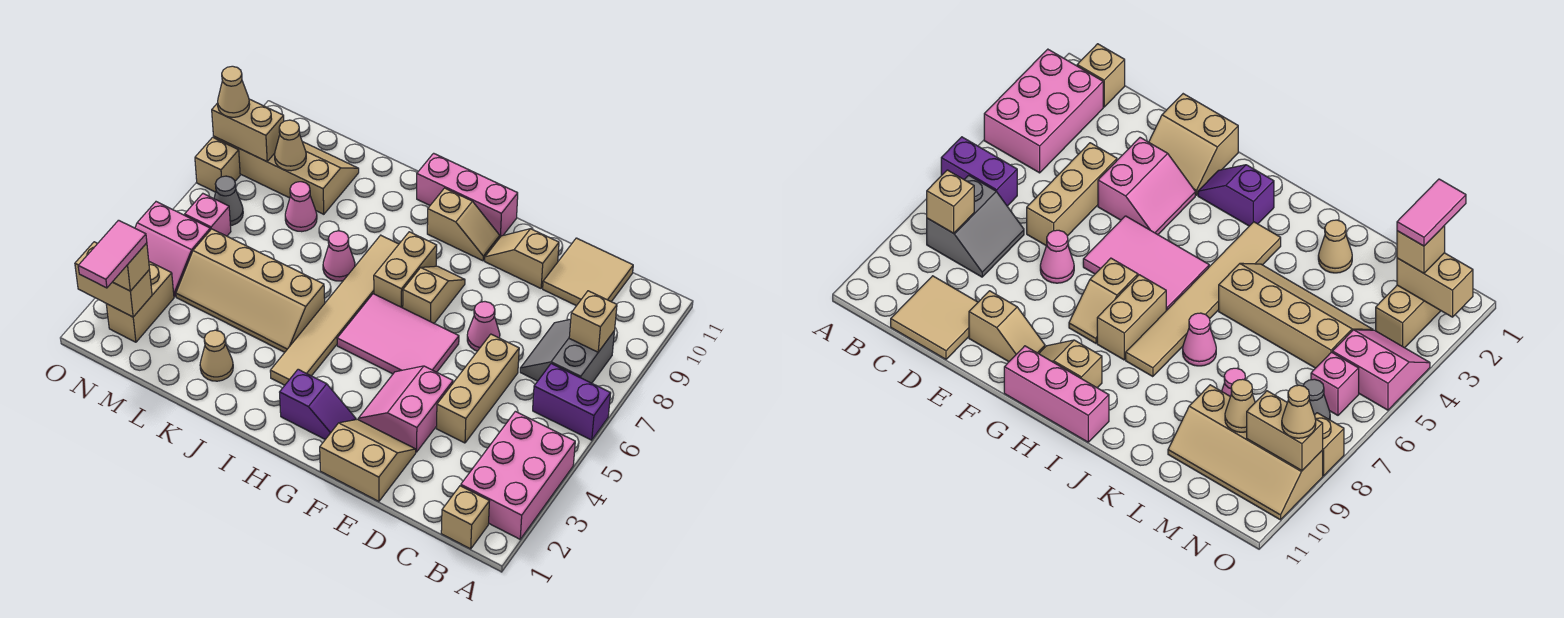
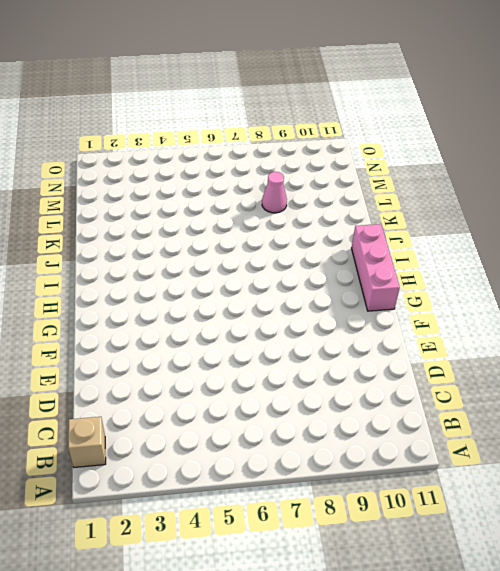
none -> pink 2x3 brick [461,411,575,539]
none -> purple 1x2 brick [533,364,611,440]
none -> grey 2x2 slope [520,319,614,383]
none -> tan 2x2 tile [543,238,633,306]

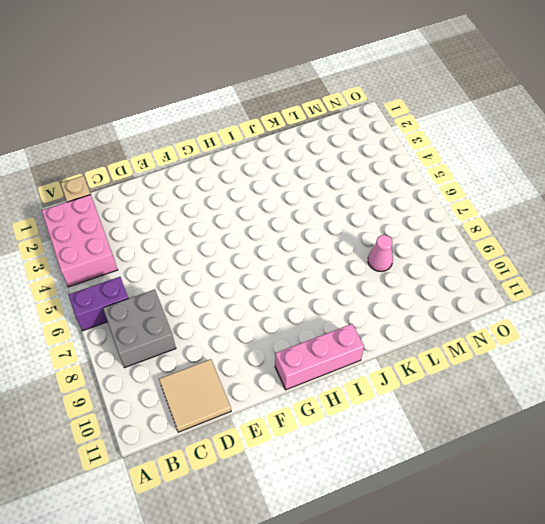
grey 2x2 brick [103,290,176,368] -> grey 2x2 slope [520,319,614,383]
none -> tan 1x3 brick [436,334,519,443]
none -> tan 2x2 slope [320,419,416,501]
none -> pink 2x2 slope [358,366,453,452]
none -> pink 1x1 cone [467,302,500,351]

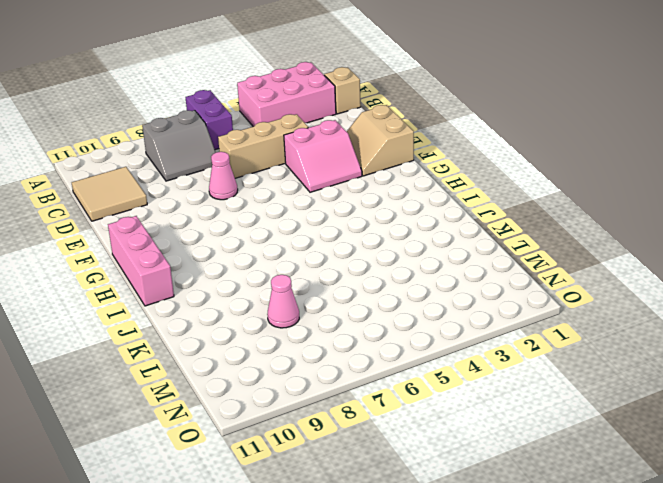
none -> tan 1x2 slope [485,229,559,288]
none -> pink 2x3 tile [337,294,459,374]
none -> purple 1x2 slope [280,369,356,439]
none -> tan 1x2 slope [403,266,465,323]

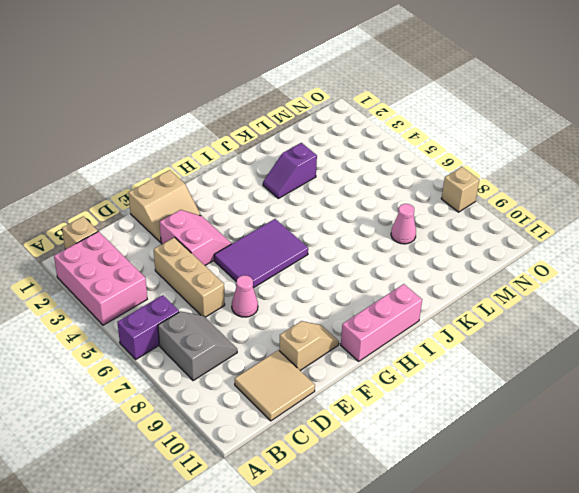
purple 2x3 tile [214,219,308,288] -> pink 2x3 tile [337,294,459,374]
purple 1x2 slope [263,143,317,198] -> purple 1x2 slope moved to [280,369,356,439]
none -> tan 1x2 slope [403,266,465,323]
none -> tan 1x2 slope [427,188,500,261]
none -> tan 1x2 brick [374,232,437,308]
none -> tan 1x6 tile [270,235,399,385]

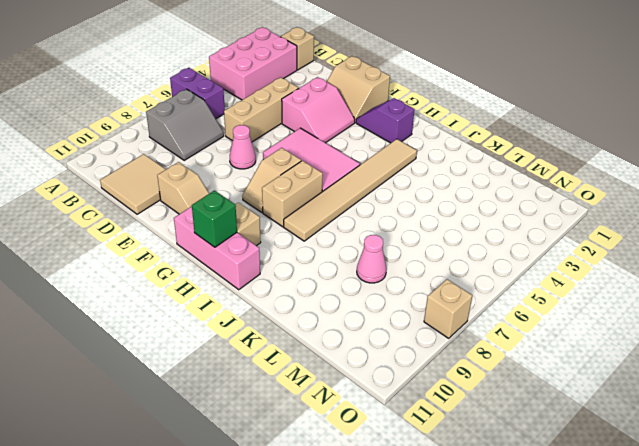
green 1x1 brick [192,191,237,247] -> none
none -> tan 2x4 slope [176,229,325,352]
none -> pink 1x1 cone [323,231,355,281]
none -> tan 1x1 cone [200,330,233,381]
none -> tan 2x4 slope [214,137,359,214]

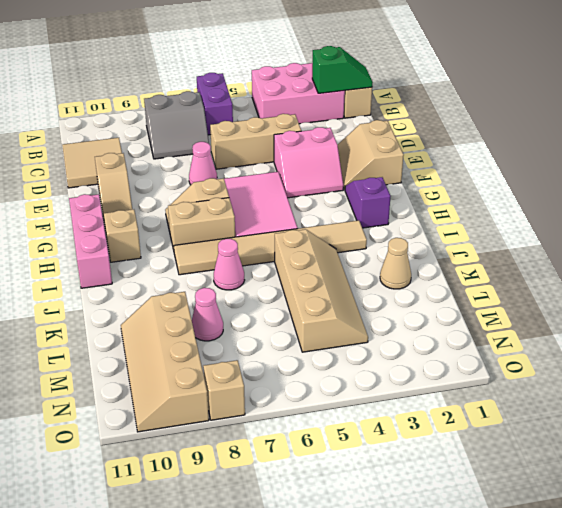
green 1x2 slope [312,46,373,93] -> none
none -> tan 1x2 brick [106,262,174,342]
none -> pink 2x2 slope [135,202,210,297]
none -> pink 1x1 brick [185,194,231,236]
none -> grey 1x1 cone [214,176,243,226]

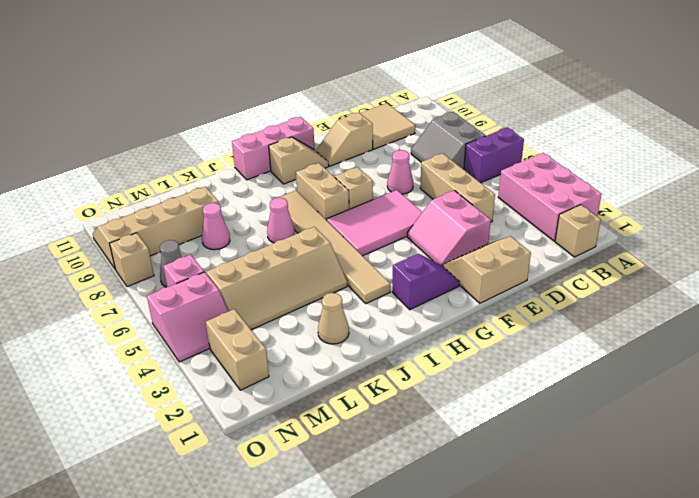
none -> tan 1x1 brick [569,291,617,352]
none -> tan 1x1 cone [275,120,306,171]
none -> tan 1x2 brick [75,242,152,317]
none -> tan 1x2 brick [212,99,284,162]

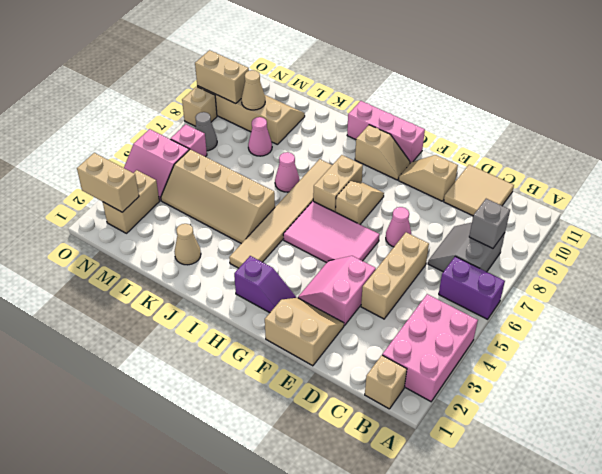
grey 1x1 brick [469,199,510,248] -> tan 1x1 brick [569,291,617,352]
none -> tan 1x1 brick [113,243,149,291]
none -> tan 1x1 cone [218,66,250,117]
none -> pink 1x2 tile [78,220,147,288]

